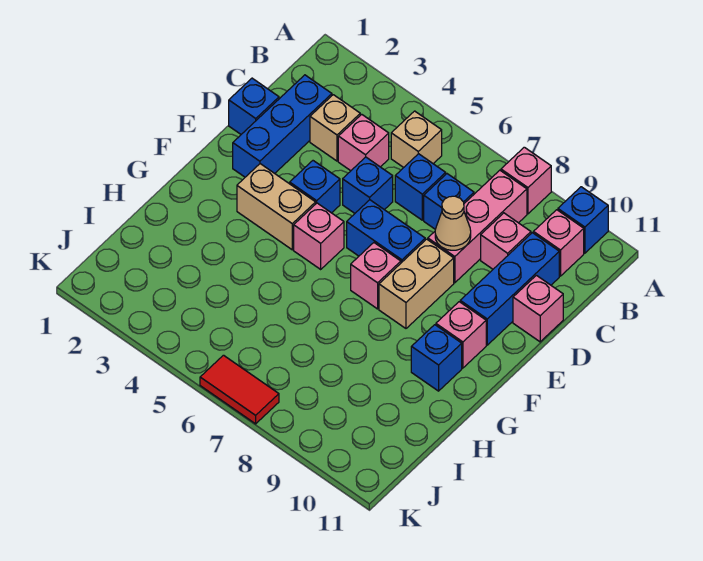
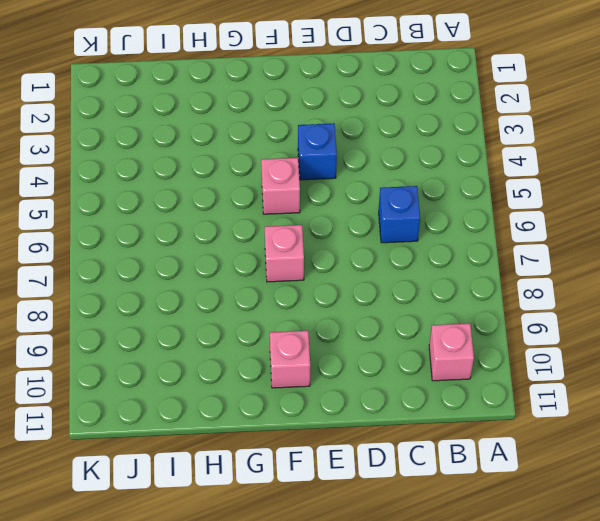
none -> pink 1x1 brick [501,147,551,214]
none -> blue 1x1 brick [558,187,608,253]
none -> tan 1x1 brick [391,111,442,168]

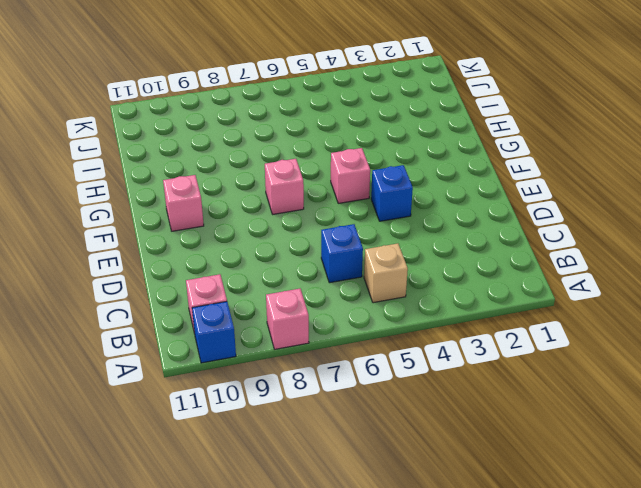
none -> pink 1x3 brick [428,170,527,283]
none -> blue 1x3 brick [233,75,332,177]
none -> tan 1x1 brick [310,95,360,161]

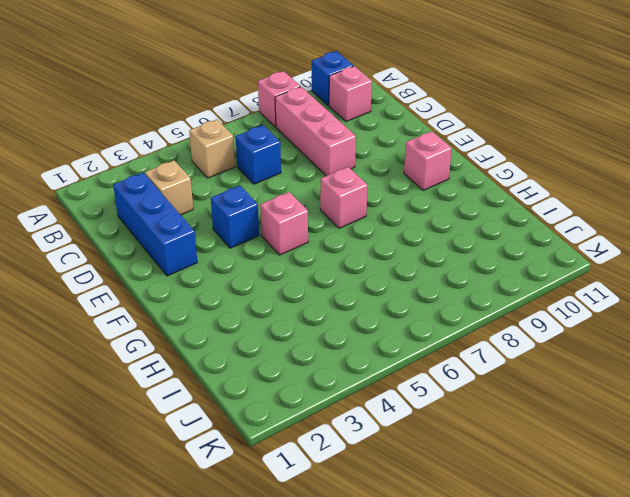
none -> pink 1x1 brick [338,114,389,171]
none -> blue 1x1 brick [424,174,474,229]
none -> pink 1x1 brick [481,213,531,269]

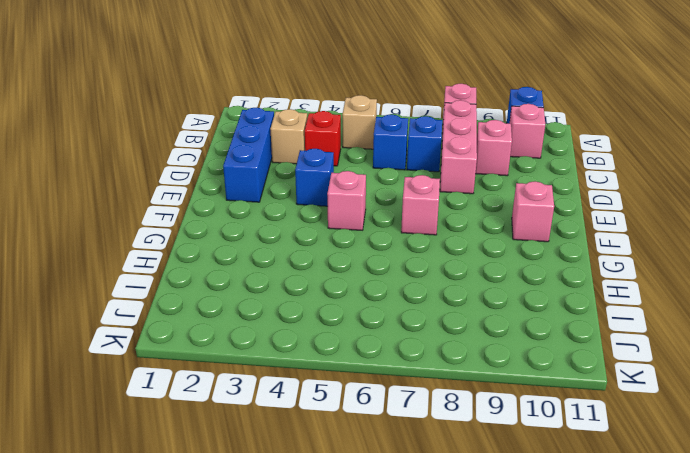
red 1x1 brick [305,111,341,166] -> pink 1x1 brick [338,114,389,171]
none -> blue 1x3 brick [460,233,559,345]
none -> blue 1x1 brick [229,78,279,134]
none -> blue 1x1 brick [343,157,393,213]

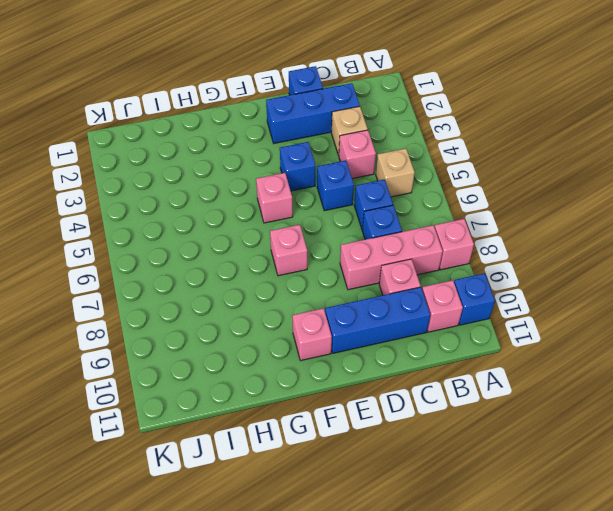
none -> pink 1x1 brick [513,275,563,342]
none -> blue 1x2 brick [347,200,425,263]
none -> tan 1x2 brick [379,239,454,328]

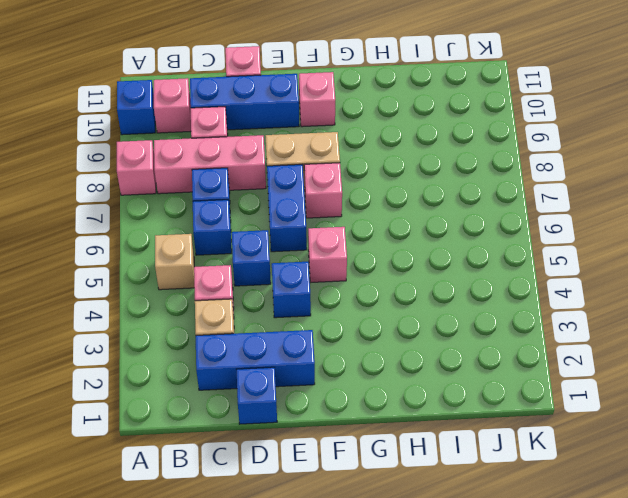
none -> tan 1x2 brick [237,164,316,250]
none -> blue 1x1 brick [411,325,462,391]
none -> red 1x2 tile [200,355,279,424]

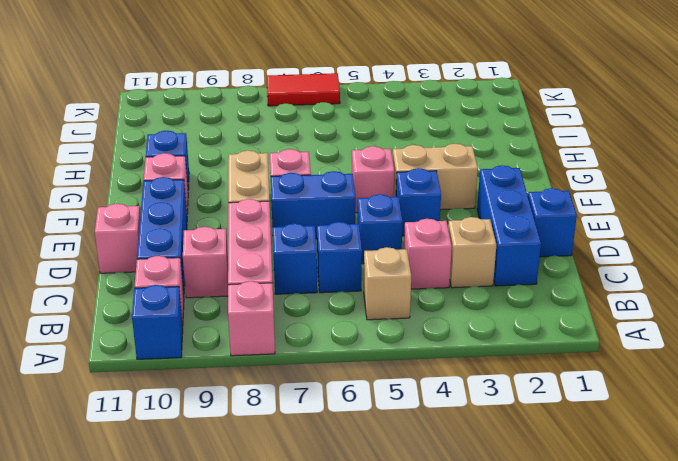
none -> tan 1x1 cone [435,196,471,250]

